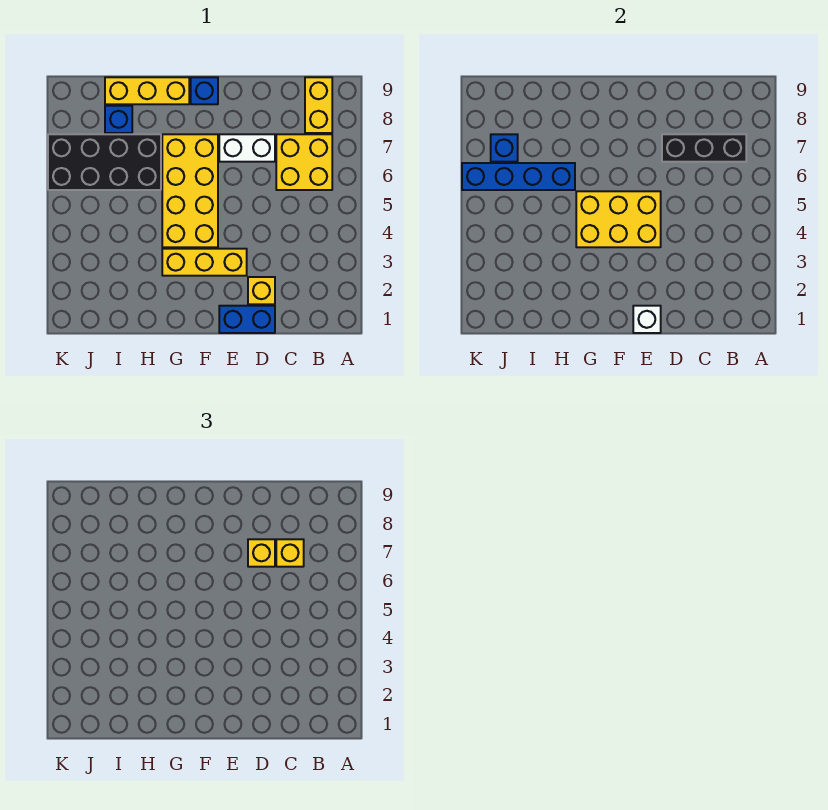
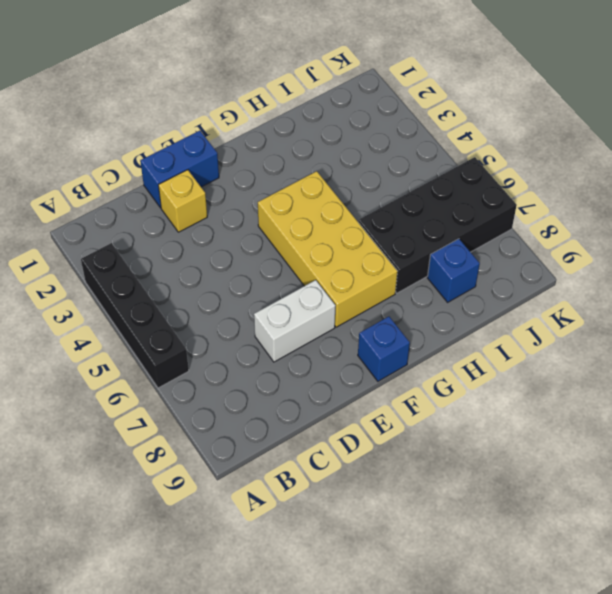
black 1x4 brick [81,243,189,388] -> none
none -> yellow 2x2 brick [276,134,332,190]
none -> yellow 1x2 brick [305,77,332,133]
none -> yellow 1x3 brick [162,249,247,276]

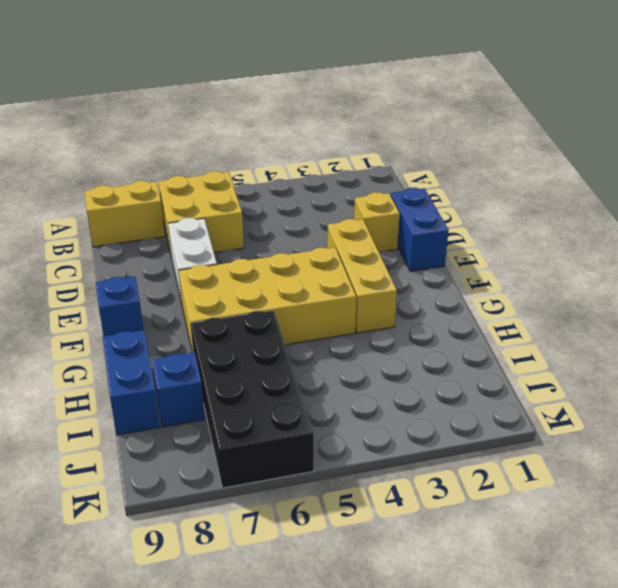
blue 1x2 brick [103,330,160,435] -> yellow 1x3 brick [105,77,189,104]
none -> black 1x3 brick [662,134,746,162]
none -> white 1x1 brick [633,306,661,333]
none -> yellow 2x3 brick [576,191,661,247]

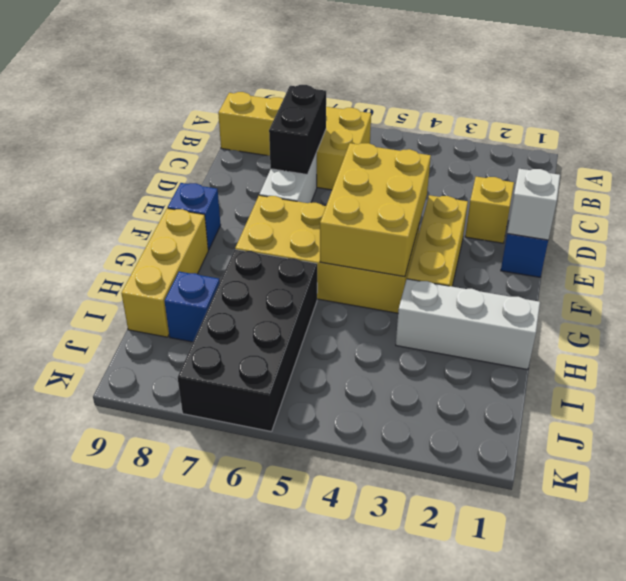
black 1x2 brick [269,85,326,175] -> black 1x3 brick [662,134,746,162]
white 1x3 brick [396,279,540,370] -> none
none -> blue 1x4 brick [462,163,575,190]
none -> blue 1x1 brick [491,134,518,162]
none -> yellow 1x1 brick [276,539,304,567]

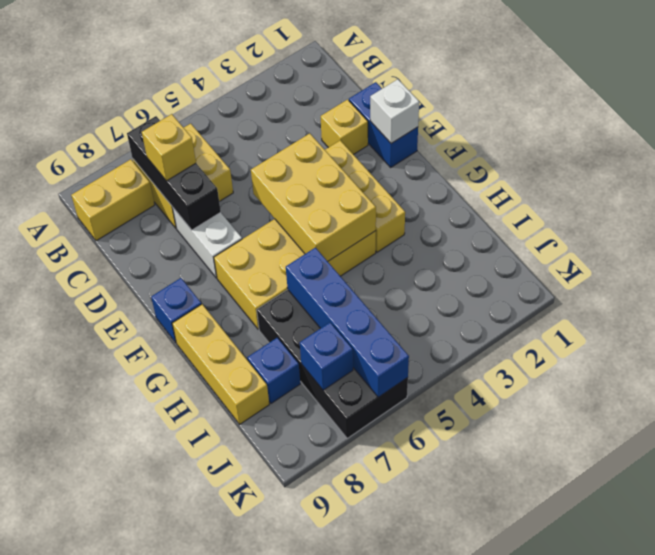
none -> yellow 1x1 brick [248,539,275,567]

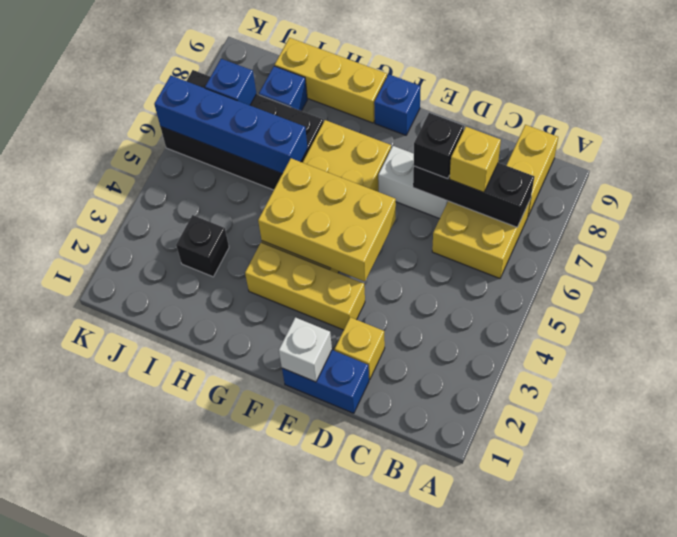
black 1x1 brick [414,113,464,179] -> yellow 1x1 brick [248,539,275,567]
black 1x1 brick [176,215,229,277] -> none

